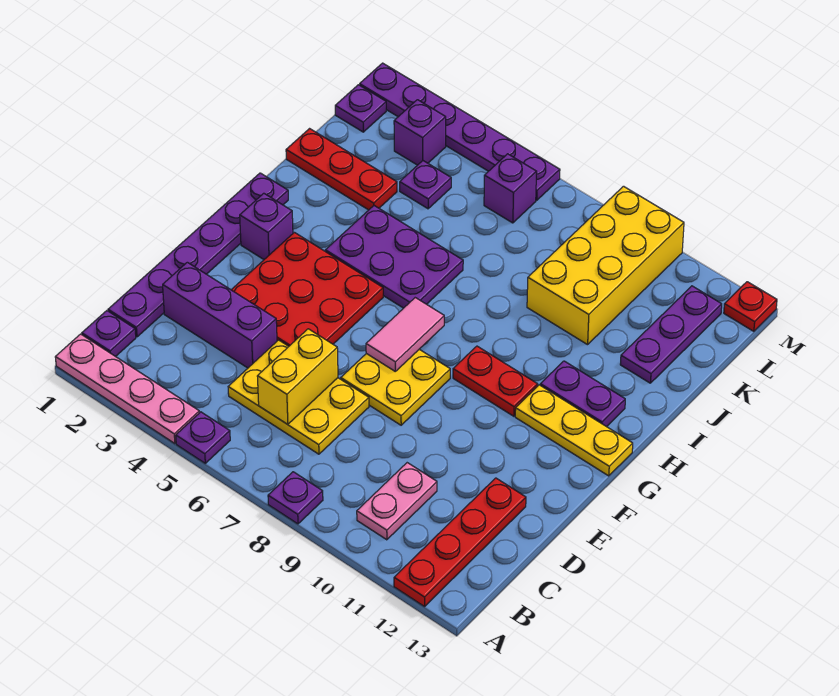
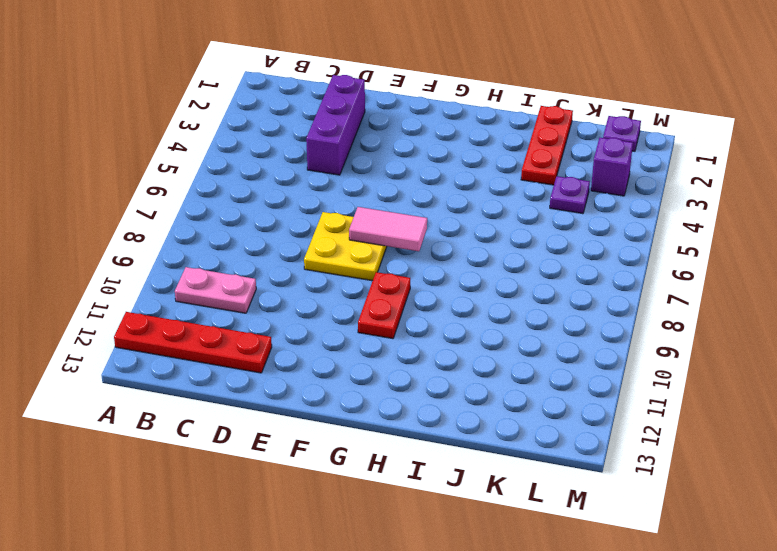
none -> pink 1x4 plate [55,334,199,444]
none -> purple 1x1 plate [176,412,230,463]
none -> purple 1x1 plate [268,472,323,524]

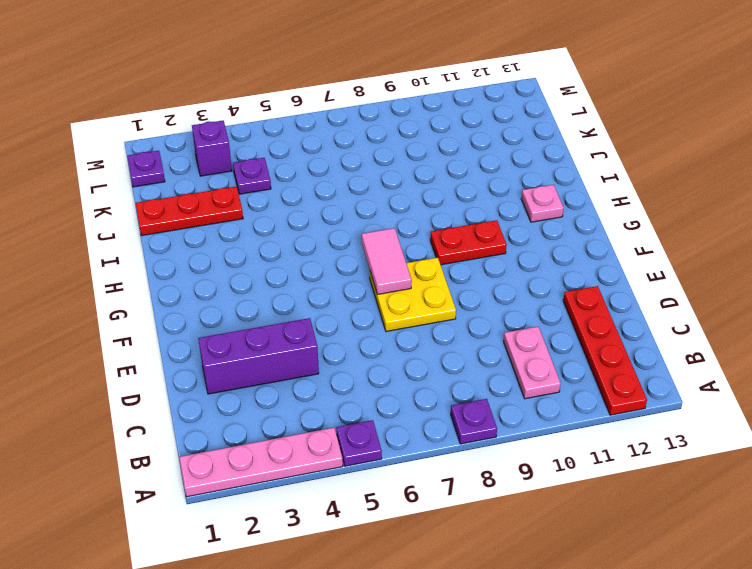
pink 1x1 plate [521,185,564,222] -> purple 1x2 plate [540,361,625,427]
none -> purple 1x1 plate [82,311,136,357]
none -> purple 1x6 plate [108,173,288,337]
none -> yellow 2x3 plate [228,340,369,454]

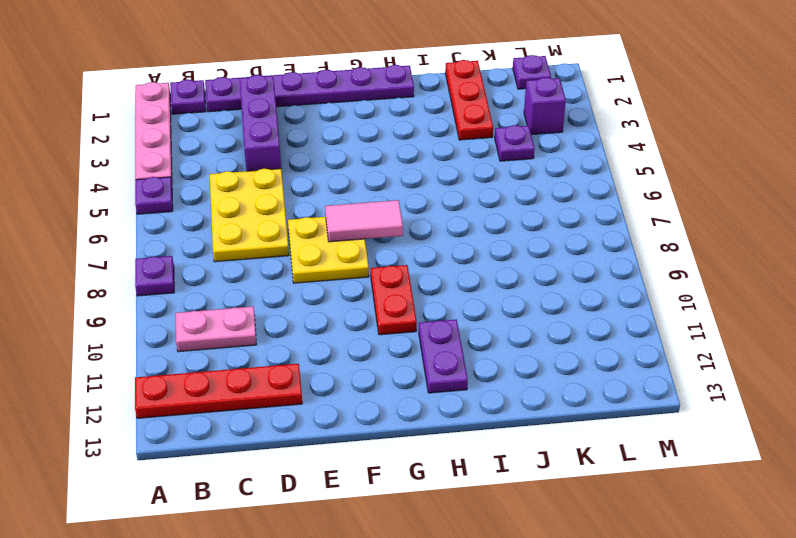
none -> red 3x3 plate [231,232,383,346]
none -> purple 1x1 brick [240,193,293,259]
none -> yellow 1x3 plate [515,385,633,476]

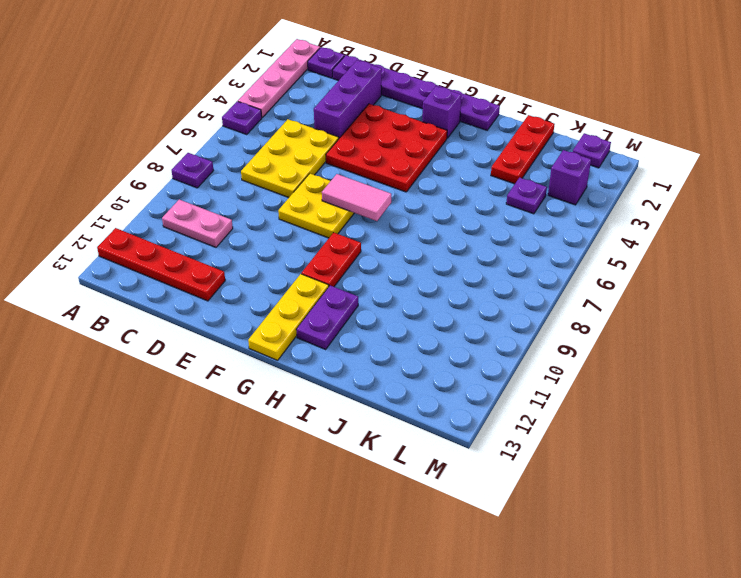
none -> purple 2x3 plate [325,206,463,308]
none -> yellow 2x4 brick [527,186,684,345]
none -> purple 1x3 plate [620,286,722,383]

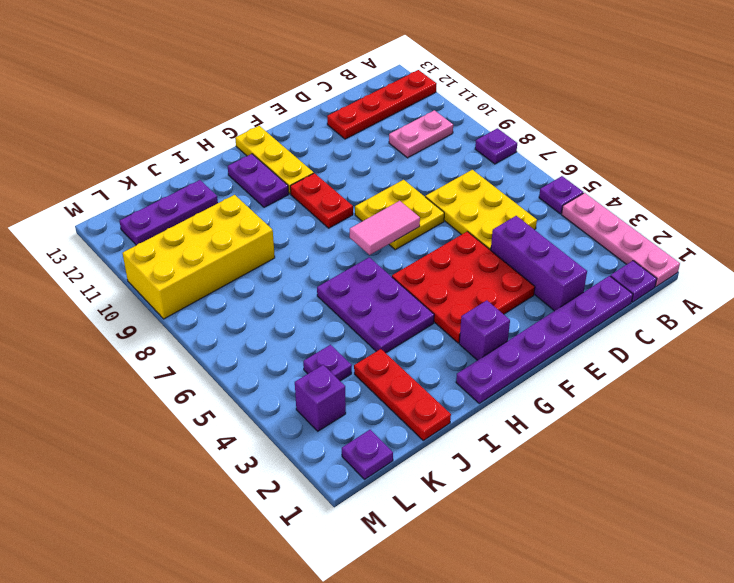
none -> purple 1x1 brick [484,154,537,223]
none -> purple 1x6 plate [360,63,560,200]
none -> red 1x1 plate [724,282,777,331]

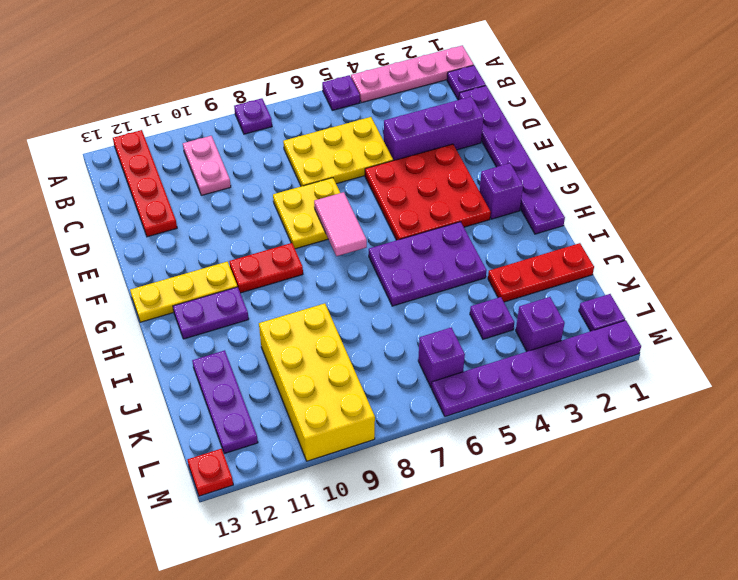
none -> yellow 1x2 brick [257,329,338,424]

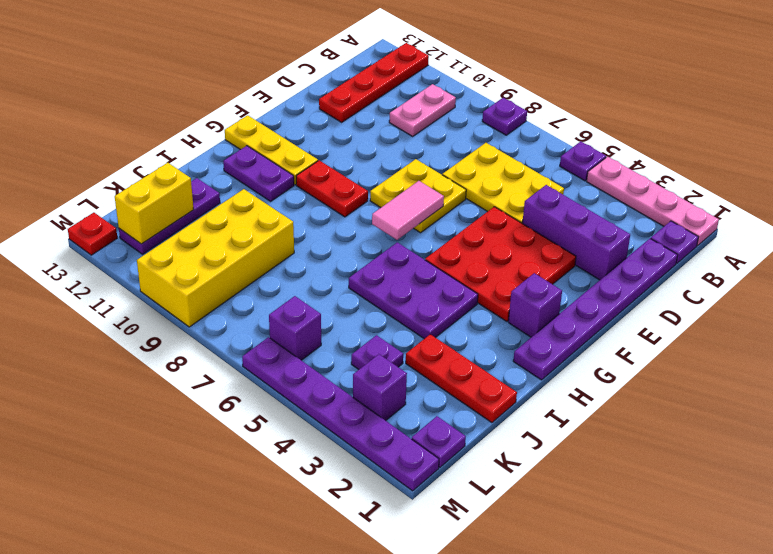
yellow 1x2 brick [115,163,194,244] -> yellow 1x2 brick moved to [257,329,338,424]

